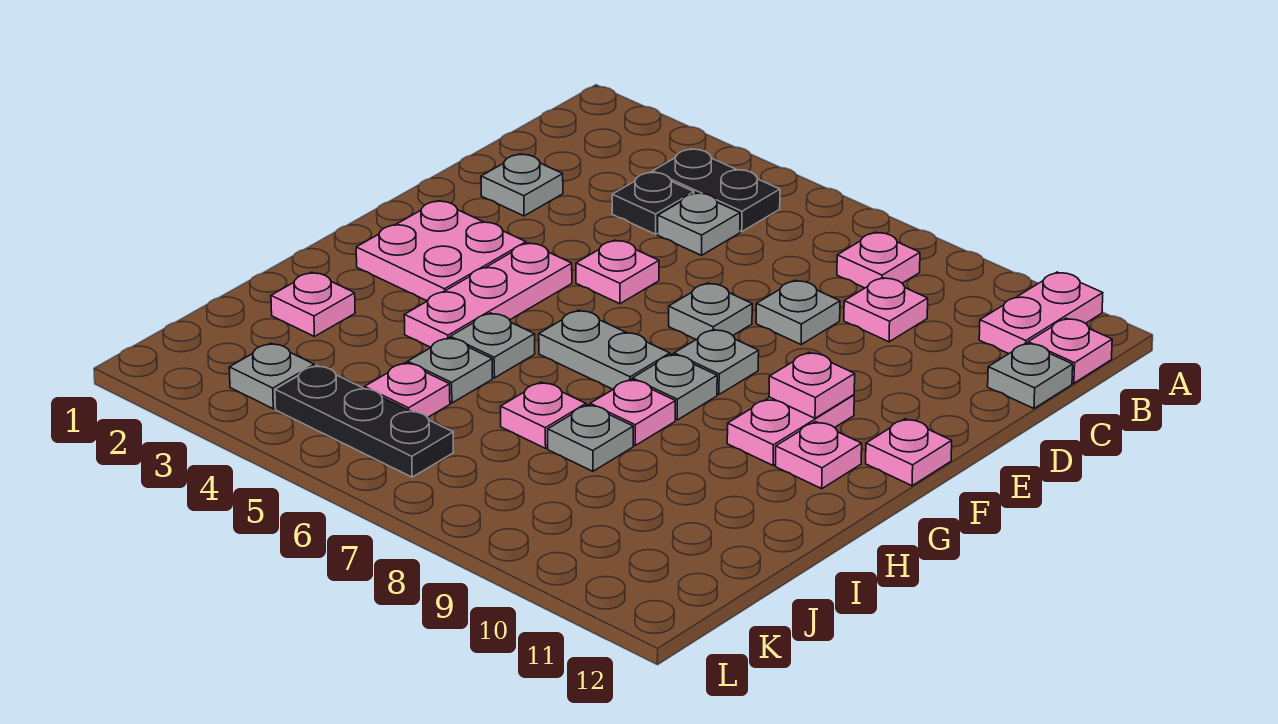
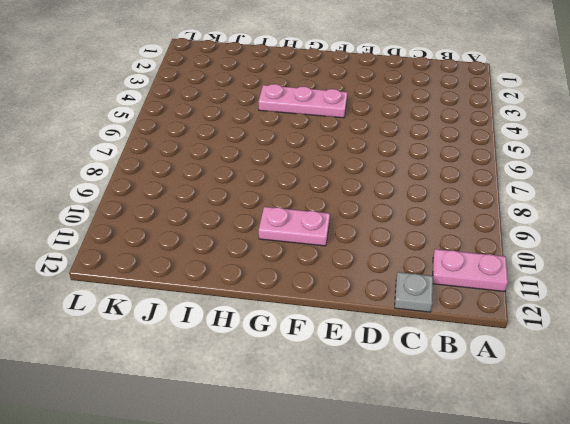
none -> black 1x2 plate [653,149,780,232]
none -> pink 1x1 plate [837,232,920,288]
none -> pink 1x1 plate [1028,318,1112,383]
none -> black 1x1 plate [612,172,694,234]

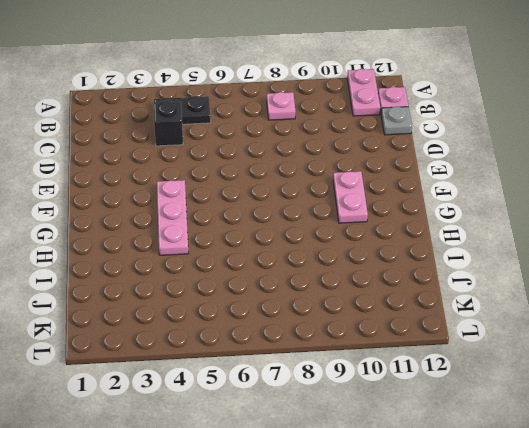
black 1x1 brick [154,101,183,146] -> black 1x1 plate [612,172,694,234]
none -> grey 1x1 plate [658,193,740,255]
none -> pink 1x1 plate [844,278,928,342]
none -> grey 1x1 plate [481,154,563,216]
none -> grey 1x1 plate [756,280,840,344]

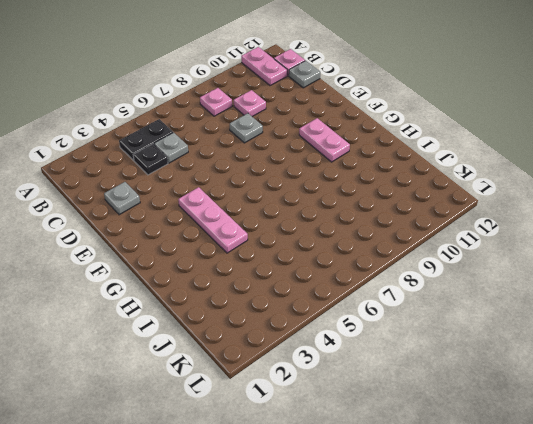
none -> pink 1x1 plate [576,240,659,304]
none -> grey 1x1 plate [669,283,752,339]
none -> pink 2x2 plate [356,201,526,301]
none -> grey 1x1 plate [674,329,759,394]

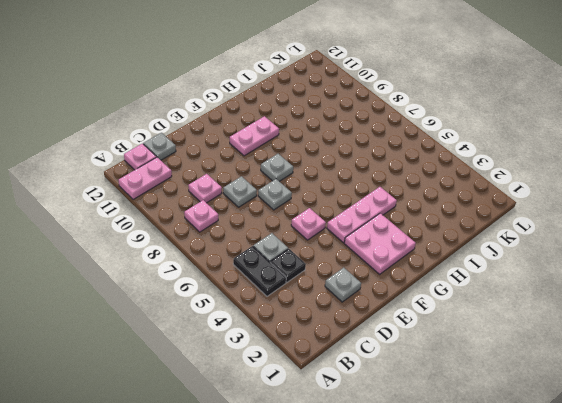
none -> pink 1x1 plate [866,419,952,486]
none -> grey 1x2 plate [539,310,670,389]
none -> grey 1x1 plate [632,354,717,420]
none -> pink 1x1 plate [776,422,862,489]

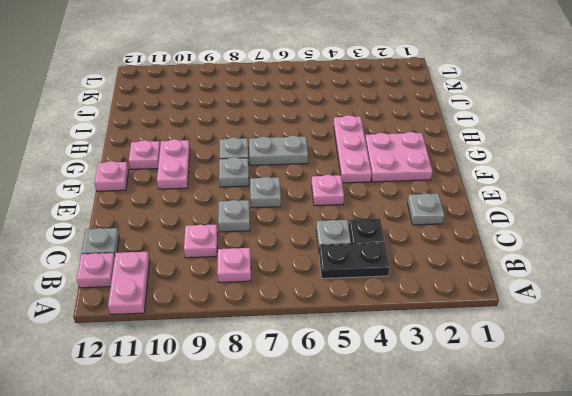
none -> grey 1x1 plate [450,313,535,378]
none -> pink 1x1 plate [590,379,675,445]
none -> pink 1x1 plate [271,272,355,336]
none -> grey 1x1 plate [408,338,492,403]

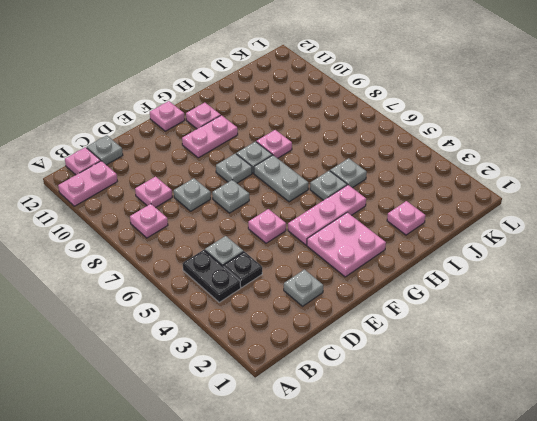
none -> pink 1x1 plate [501,382,586,448]
none -> grey 1x1 plate [548,405,633,471]
none -> pink 1x1 plate [365,363,450,418]
none -> grey 1x1 plate [229,343,314,409]

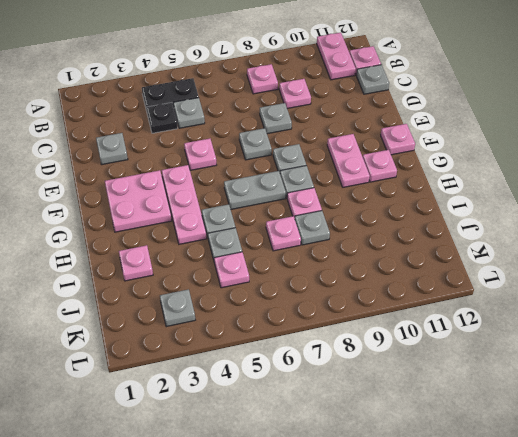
none -> black 1x3 plate [275,365,453,477]
none -> pink 1x1 plate [769,352,855,418]

